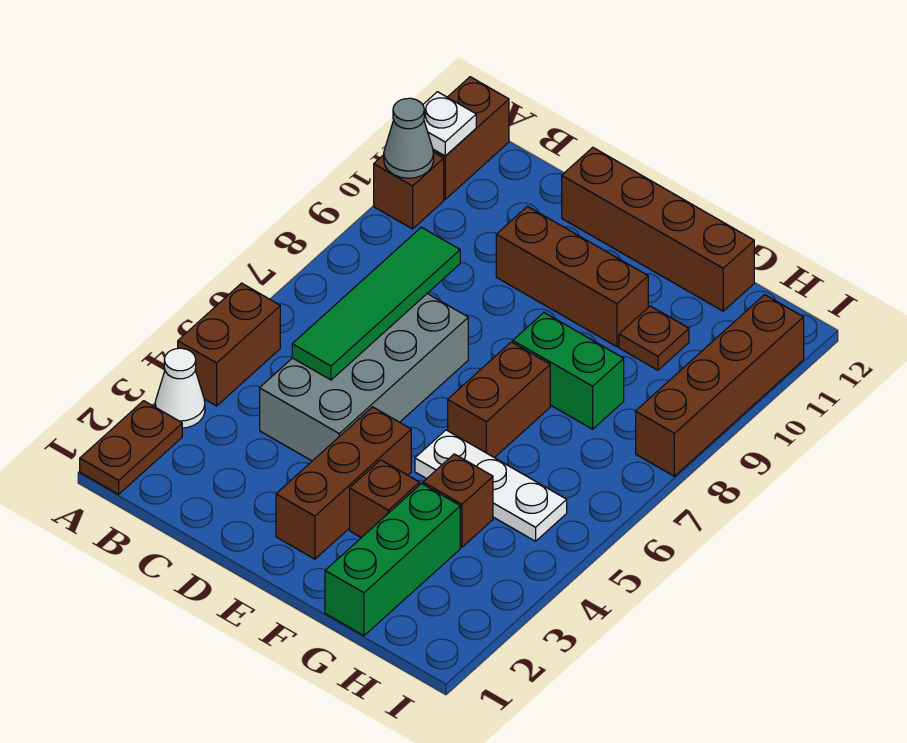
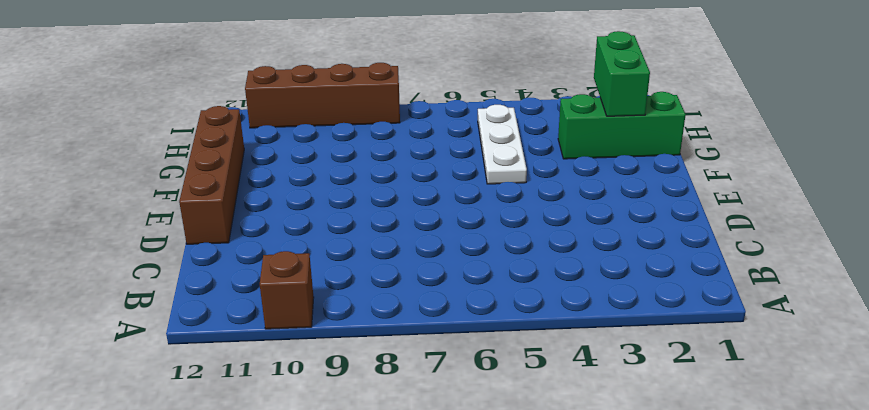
green 1x2 brick [594,31,650,116] -> green 1x2 brick moved to [513,313,624,429]
none -> brown 1x2 plate [80,401,182,494]
none -> white 1x1 cone [155,348,205,428]
none -> brown 1x2 brick [178,283,280,406]

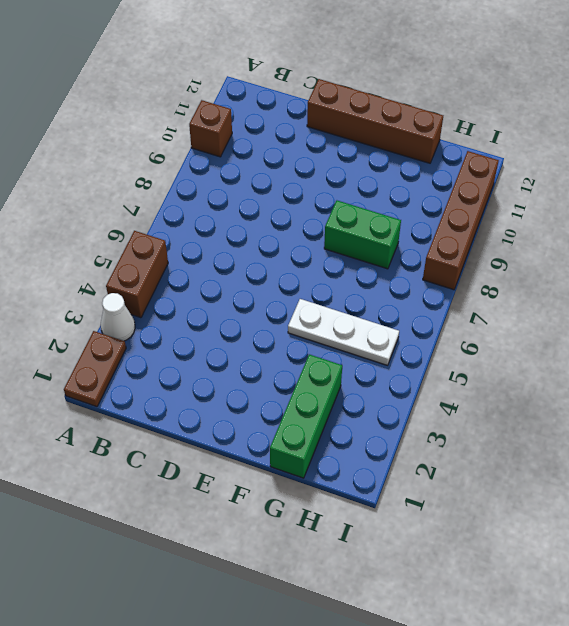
none -> brown 1x2 brick [433,77,509,199]
none -> grey 2x4 brick [260,293,468,461]
none -> brown 1x3 brick [496,206,648,347]

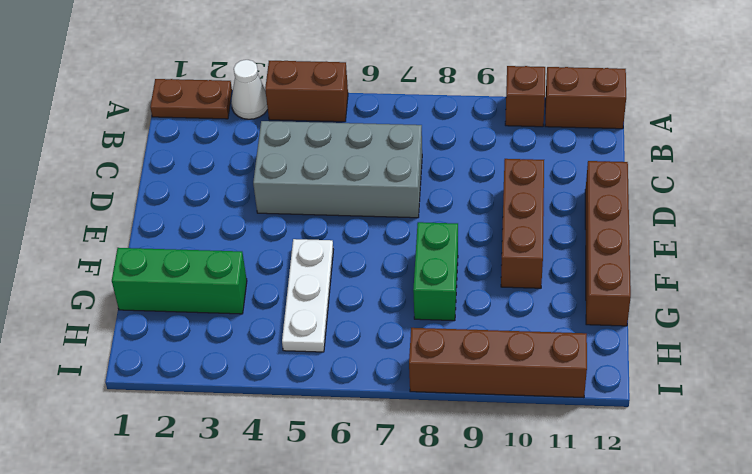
none -> brown 1x3 brick [276,407,411,559]
none -> brown 1x1 brick [350,460,420,538]
none -> brown 1x2 brick [448,342,550,458]

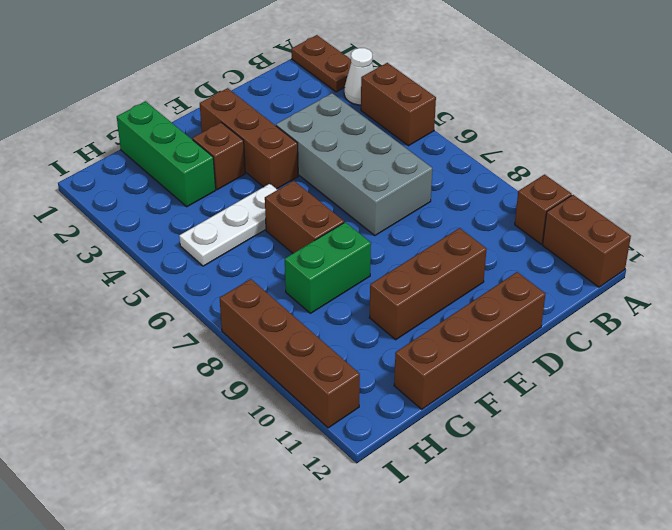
none -> brown 1x1 brick [423,454,493,547]
none -> brown 1x1 plate [619,306,689,370]
none -> grey 1x1 cone [384,98,434,178]

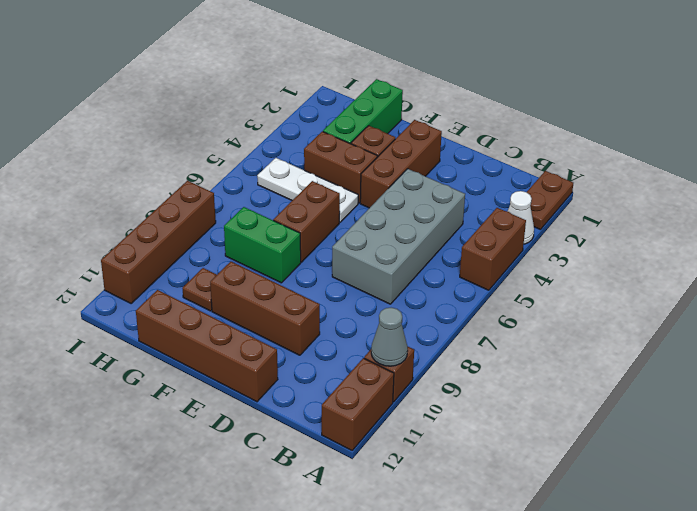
brown 1x2 brick [304,132,377,203] -> brown 1x1 brick [423,454,493,547]
none -> white 1x1 plate [423,92,476,156]
none -> green 1x4 tile [292,227,460,380]

